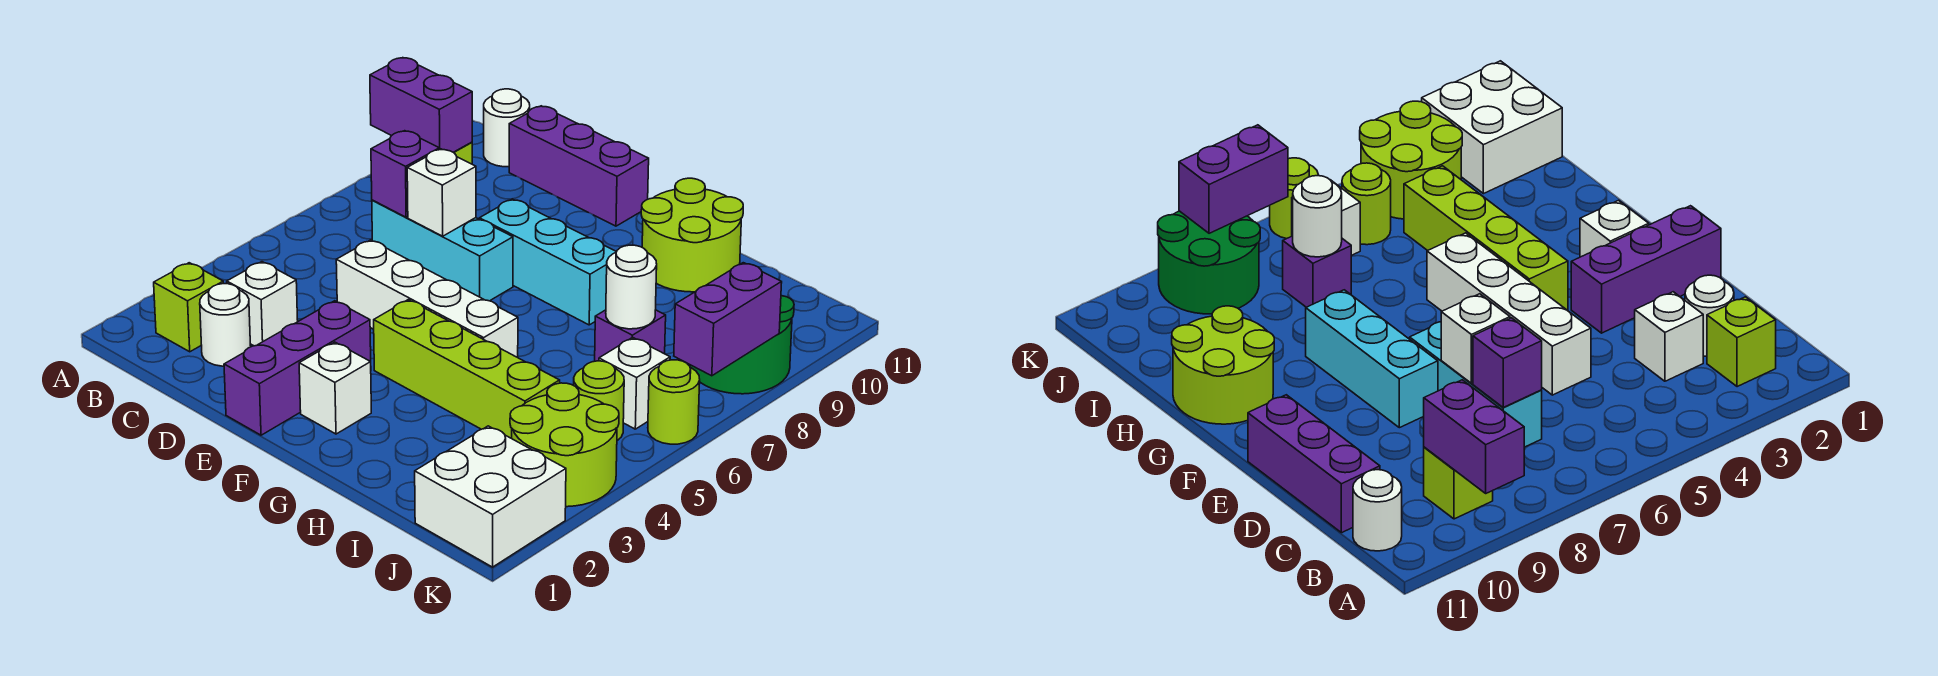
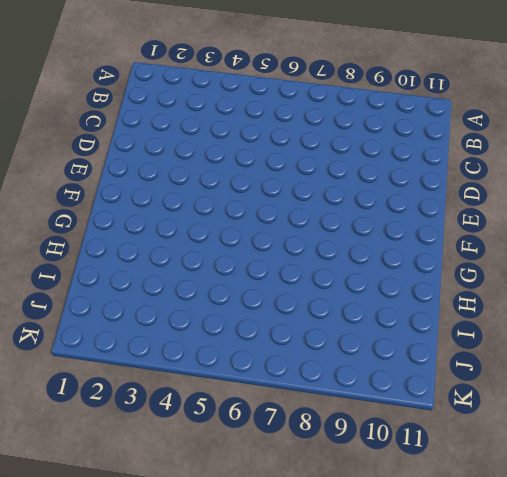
none -> lime 1x1 brick [154,263,223,352]
none -> lime 1x1 brick [1424,447,1493,519]
none -> white 1x1 round brick [484,89,530,167]

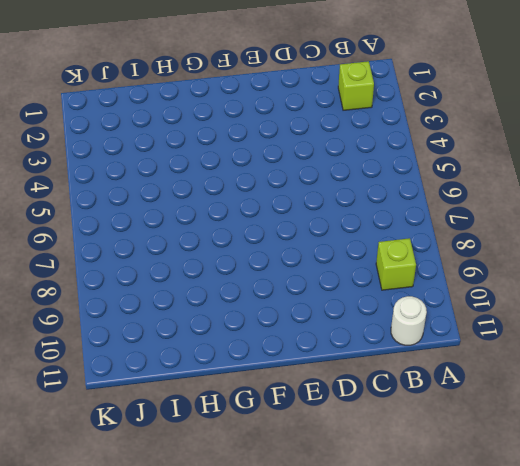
none -> white 1x1 round brick [200,284,251,366]
none -> white 1x1 brick [227,262,298,346]
none -> cyan 1x3 brick [372,200,513,301]

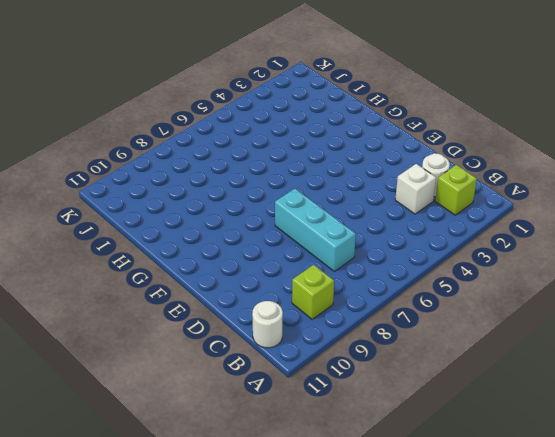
none -> purple 1x3 brick [509,106,649,226]
none -> white 1x4 brick [336,240,518,357]
none -> purple 1x3 brick [224,301,371,435]

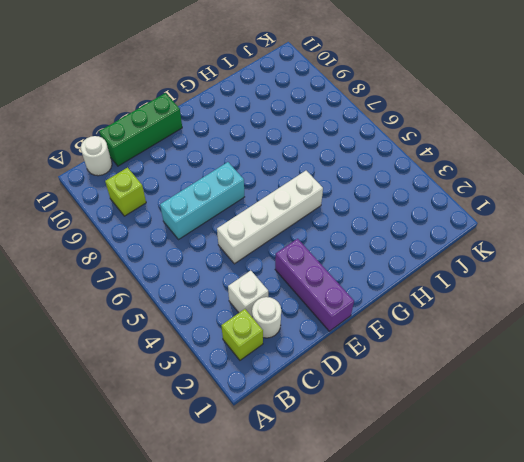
green 1x3 brick [99,93,182,166] -> purple 1x3 brick [509,106,649,226]
none -> cyan 1x3 brick [480,199,616,325]
none -> white 1x1 brick [299,342,371,434]
none -> lime 1x4 brick [374,300,560,438]

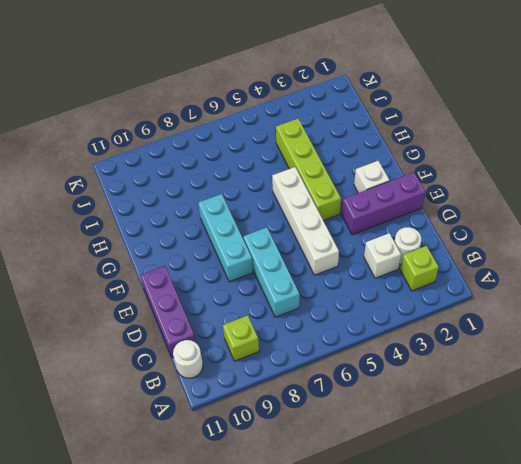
none -> lime 2x2 round brick [641,178,743,292]
none -> purple 1x1 brick [595,310,666,361]
none -> white 2x2 brick [415,426,566,567]

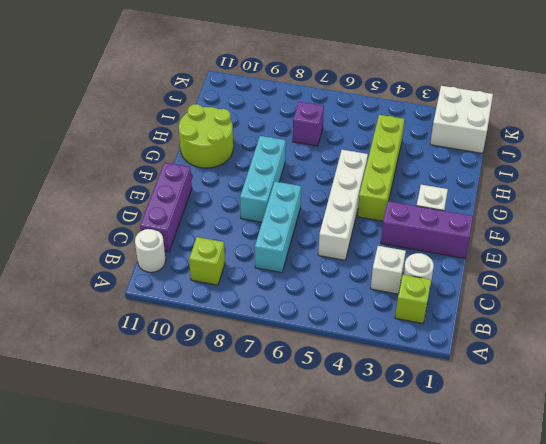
none -> lime 2x2 round brick [510,383,619,507]
none -> lime 1x1 round brick [574,361,624,441]
none -> white 1x1 brick [599,337,670,429]

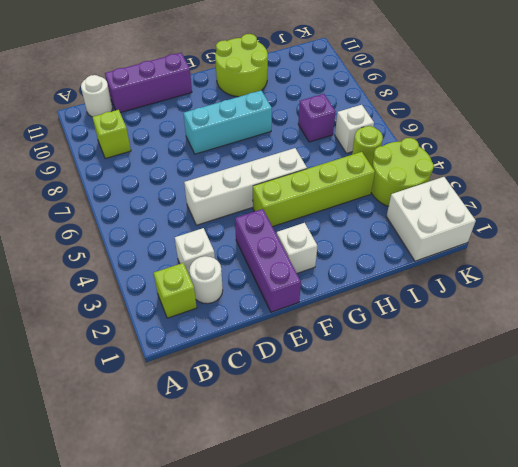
none -> cyan 1x3 brick [372,200,513,301]
none -> green 2x2 round brick [689,296,794,394]
none -> lime 1x1 round brick [648,360,700,444]

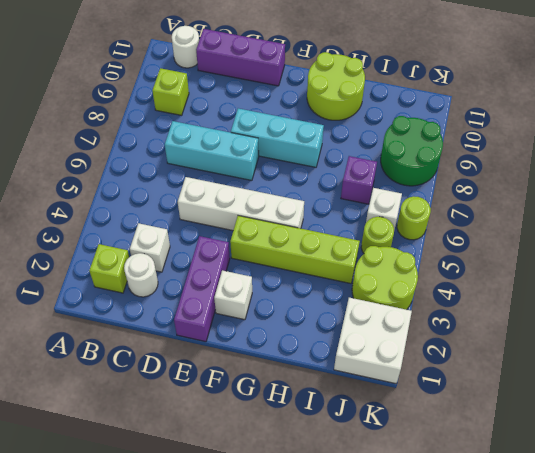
none -> purple 1x2 brick [370,58,472,152]
none -> purple 1x1 brick [371,131,439,217]
none -> white 1x1 brick [407,149,476,236]

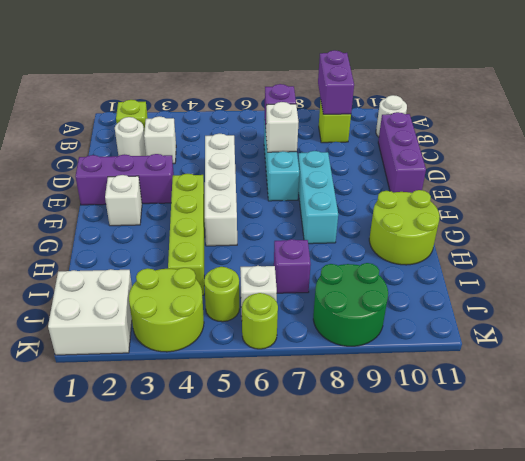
none -> white 1x1 round brick [606,245,657,329]
none -> purple 1x2 brick [674,263,782,376]

